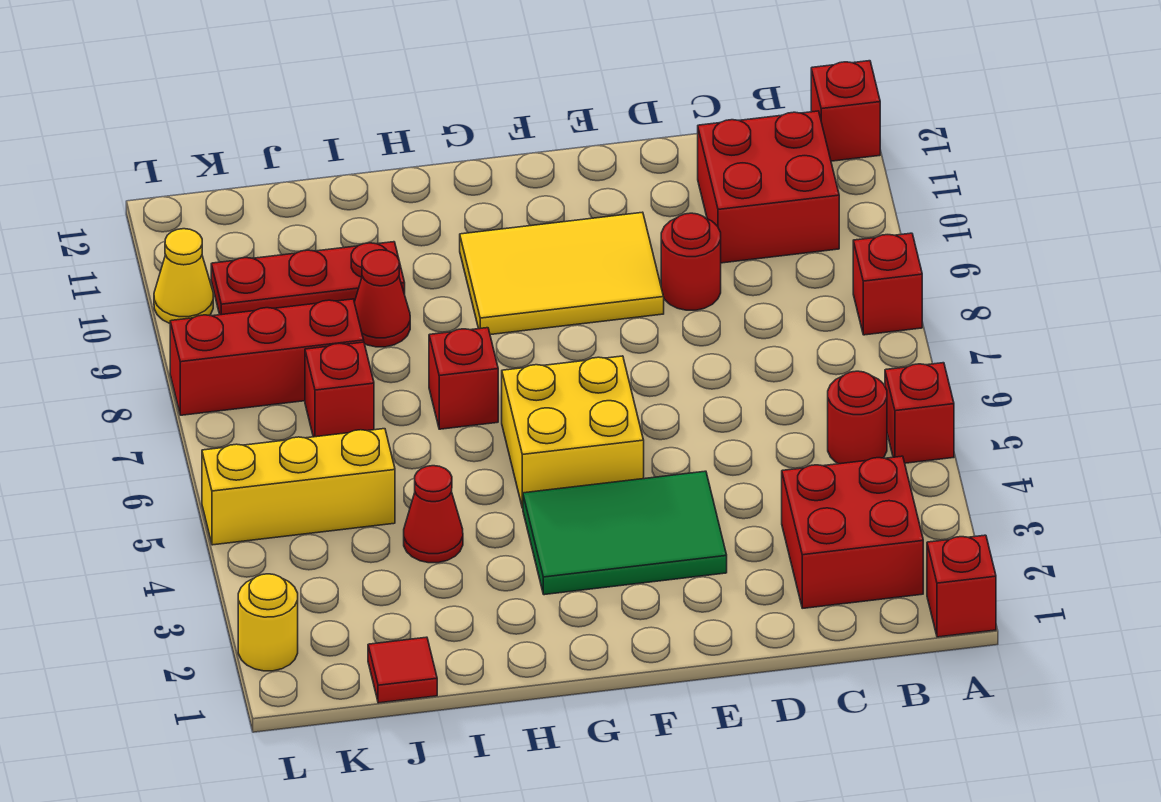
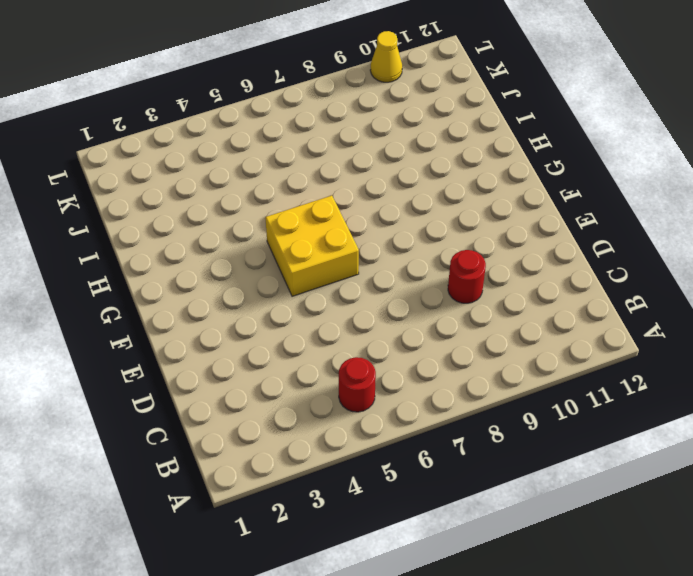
none -> red 1x1 brick [927,535,996,637]
none -> red 1x1 brick [885,363,954,463]
none -> red 1x1 brick [853,233,922,335]

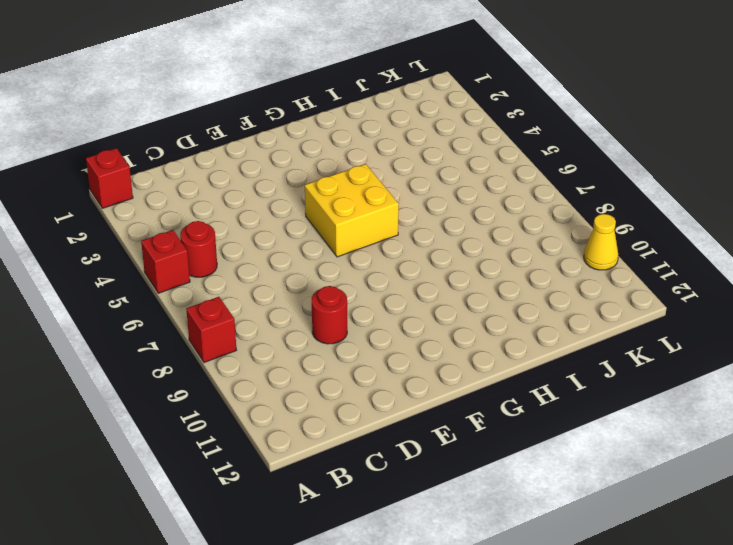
none -> red 1x1 brick [811,61,880,161]
none -> red 2x2 brick [782,456,923,608]
none -> red 2x2 brick [698,111,839,263]

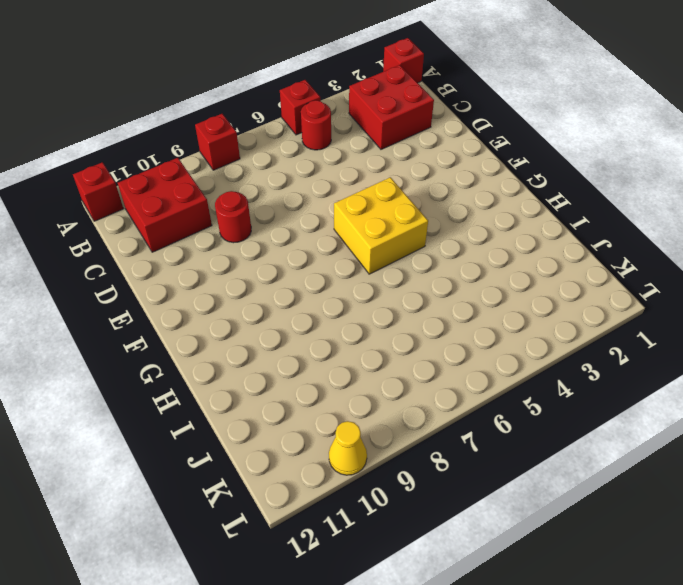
none -> green 2x3 tile [523,471,727,595]
none -> yellow 2x3 tile [460,212,664,335]
none -> red 1x1 brick [429,328,498,429]

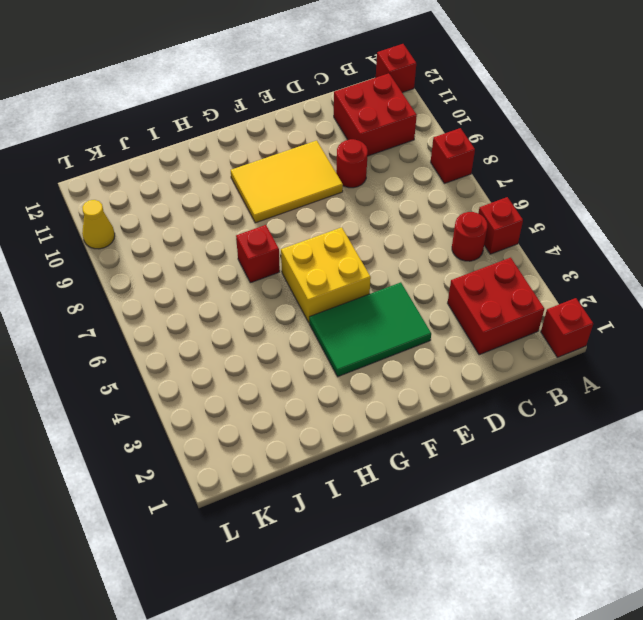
none -> red 1x1 cone [404,466,463,563]
none -> red 1x1 cone [354,250,410,347]
none -> red 1x3 plate [211,242,405,315]

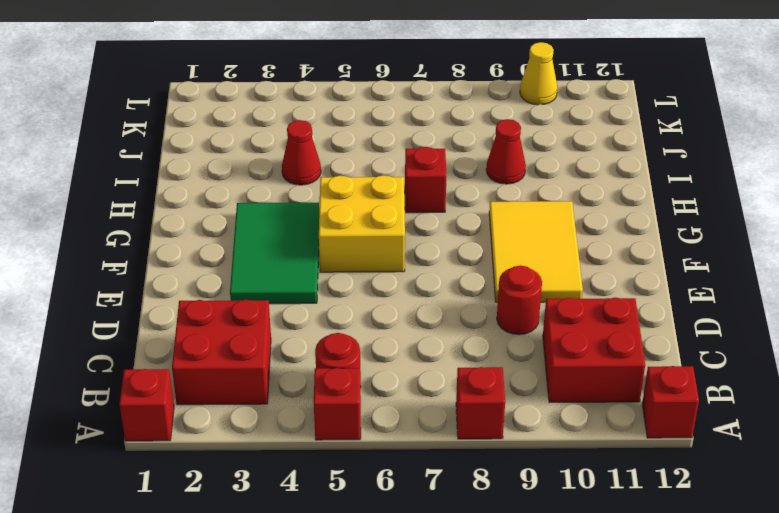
none -> red 1x3 plate [211,242,405,315]
none -> red 1x1 tile [368,637,437,703]
none -> yellow 1x3 brick [202,429,395,545]

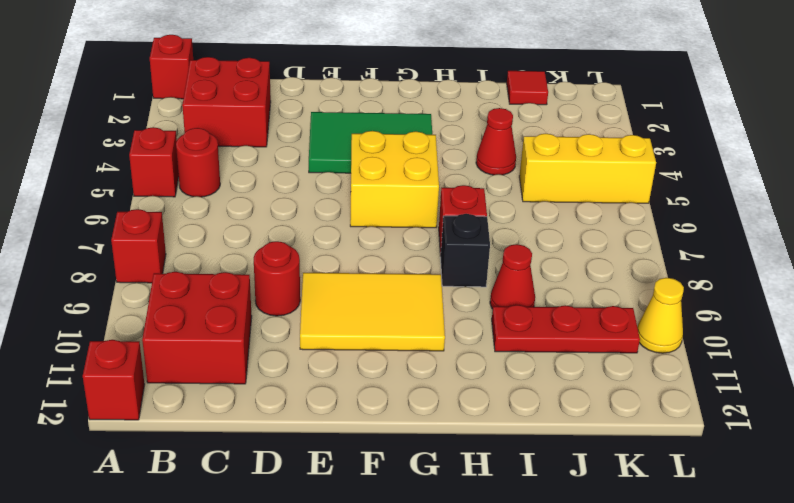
black 1x1 brick [440,214,490,287] -> none
none -> red 1x1 brick [305,342,374,437]
none -> red 1x3 brick [170,299,364,415]
none -> yellow 1x1 round brick [238,574,298,671]

